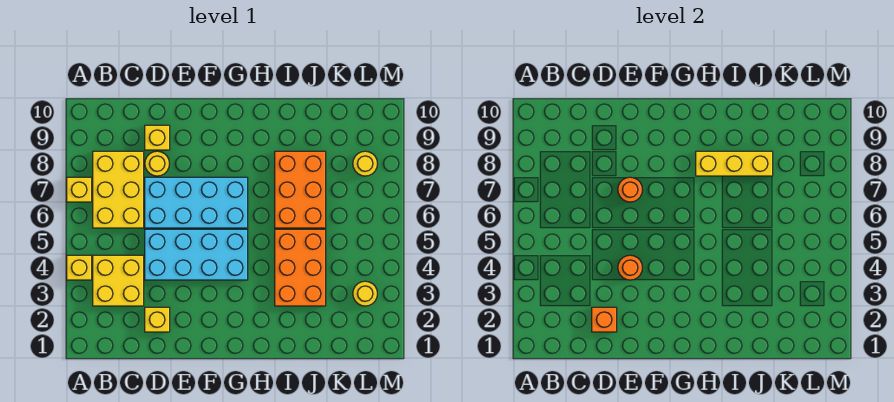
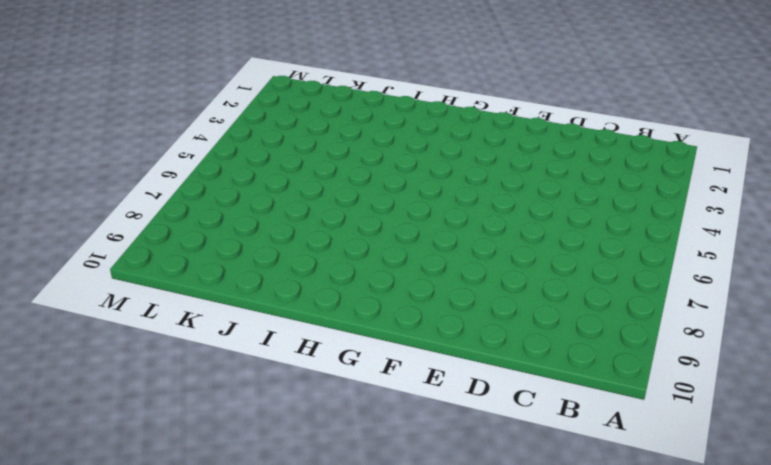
none -> yellow 1x1 brick [67,255,92,280]
none -> yellow 1x1 brick [67,177,92,202]
none -> yellow 2x2 brick [93,255,144,306]

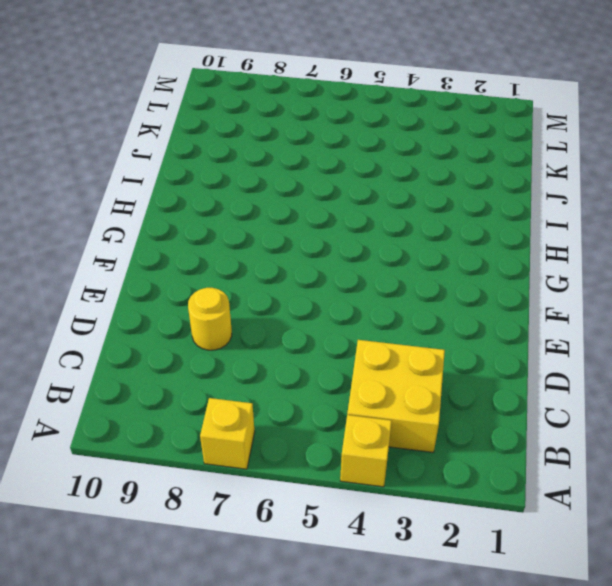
none -> yellow 2x3 brick [93,151,144,228]
none -> yellow 1x1 brick [145,307,170,332]
none -> cyan 2x4 brick [145,229,248,280]

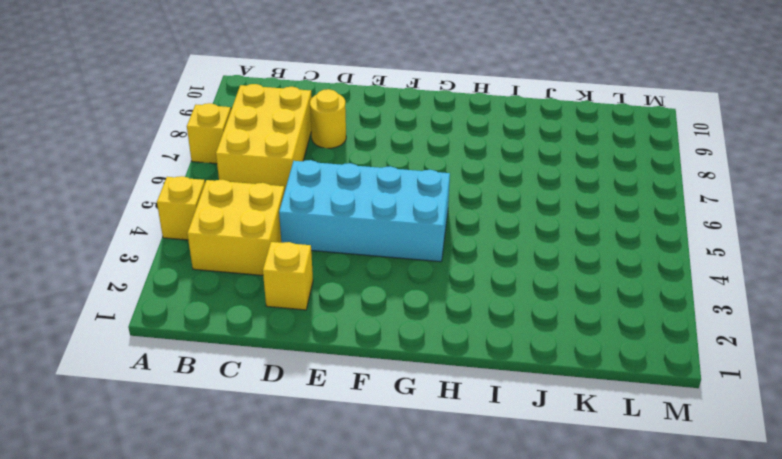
none -> cyan 2x4 brick [145,177,248,228]
none -> yellow 1x1 brick [145,125,170,150]
none -> orange 2x3 brick [275,229,326,306]

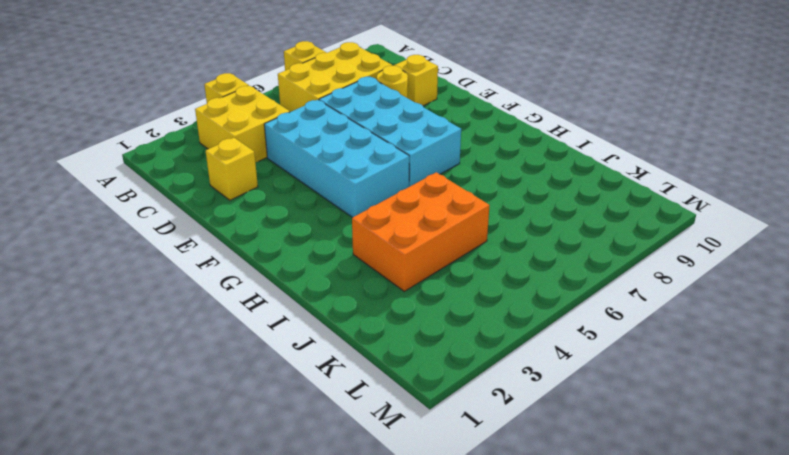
none -> orange 2x3 brick [275,151,326,228]
none -> yellow 1x1 round brick [353,281,377,306]
none -> yellow 1x1 round brick [353,151,377,176]

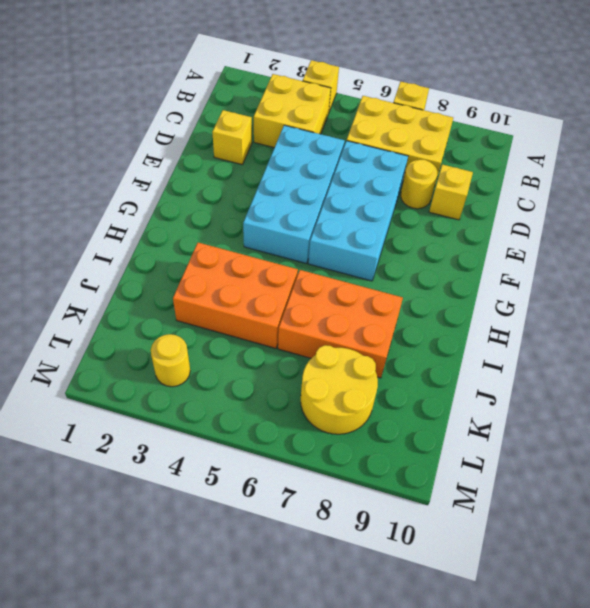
yellow 2x2 round brick [301,345,378,434] -> yellow 1x1 round brick [353,151,377,176]
none -> orange 1x1 brick [592,307,617,332]
none -> orange 1x1 round brick [618,255,642,280]
none -> orange 1x1 round brick [618,177,642,202]

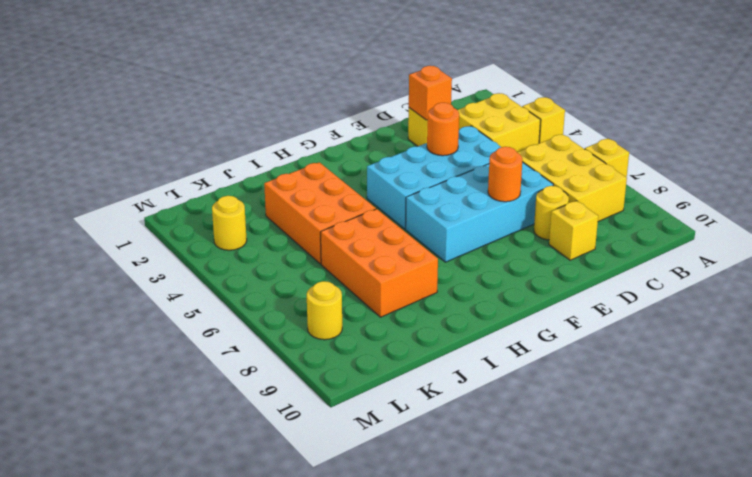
none -> yellow 1x3 brick [696,151,773,176]

